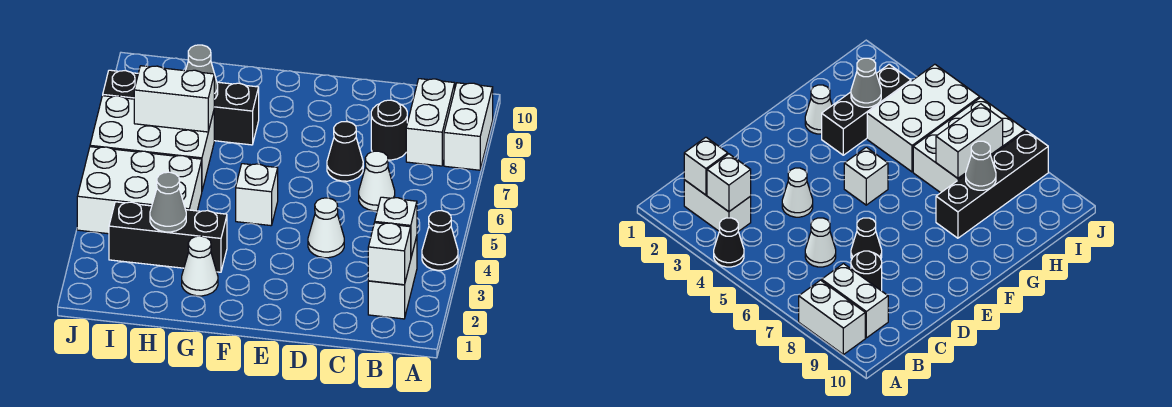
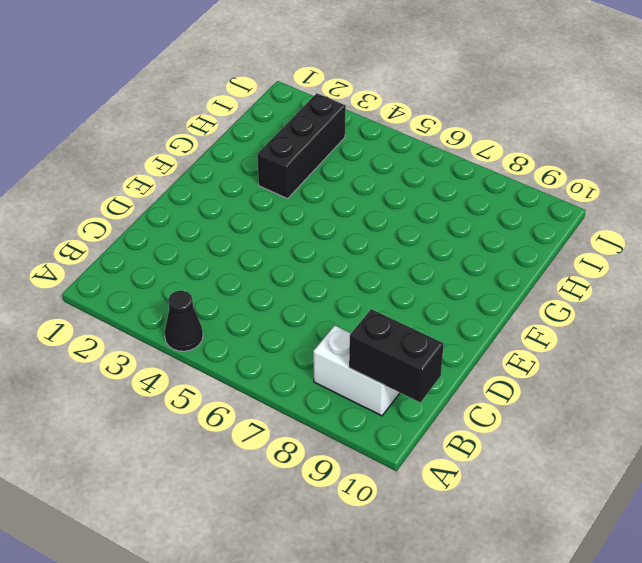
black 1x2 brick [349,309,444,403] -> none
none -> white 1x2 brick [444,83,493,170]
none -> white 1x2 brick [368,236,417,319]
none -> white 1x1 cone [359,151,395,211]

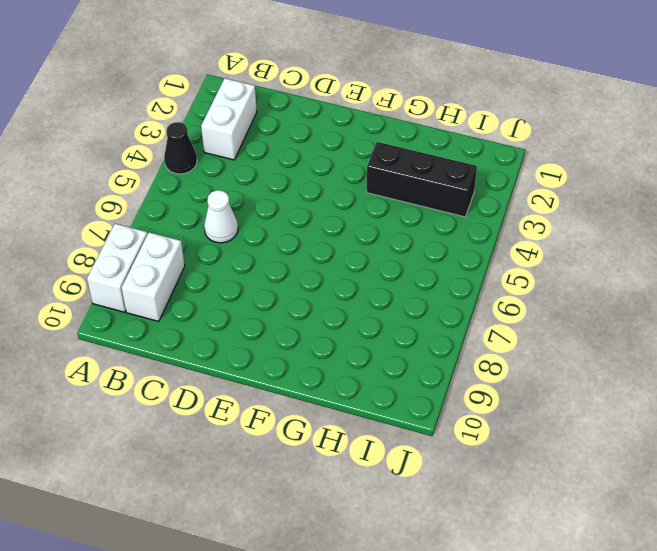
none -> black 1x1 round brick [371,100,407,160]
none -> white 1x1 cone [308,198,344,258]
none -> black 1x1 cone [327,122,363,181]

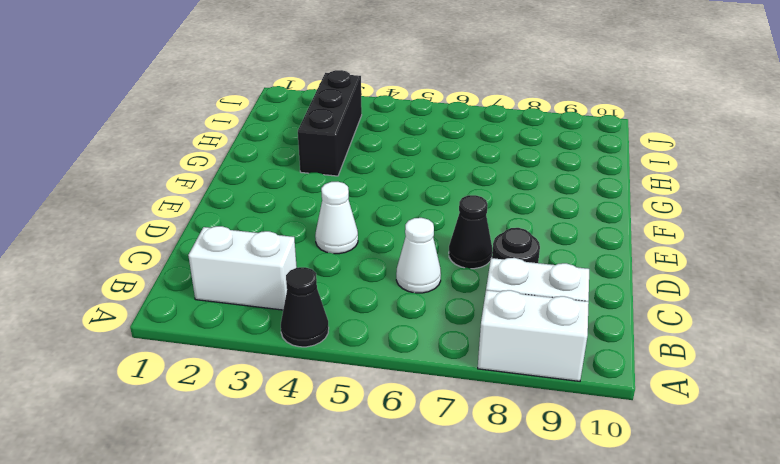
none -> white 1x1 brick [236,164,278,226]
none -> white 1x1 cone [182,236,218,296]
none -> black 1x4 brick [103,70,259,145]

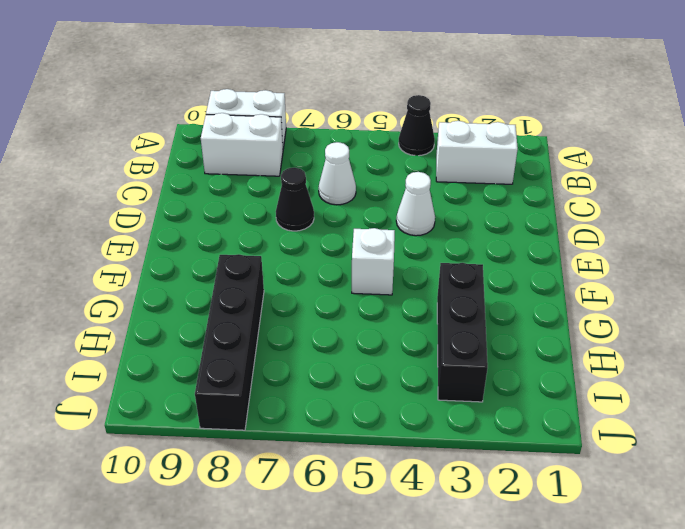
none -> black 1x1 round brick [371,100,407,160]
none -> white 1x1 cone [182,236,218,296]
none -> white 2x3 brick [77,147,202,234]

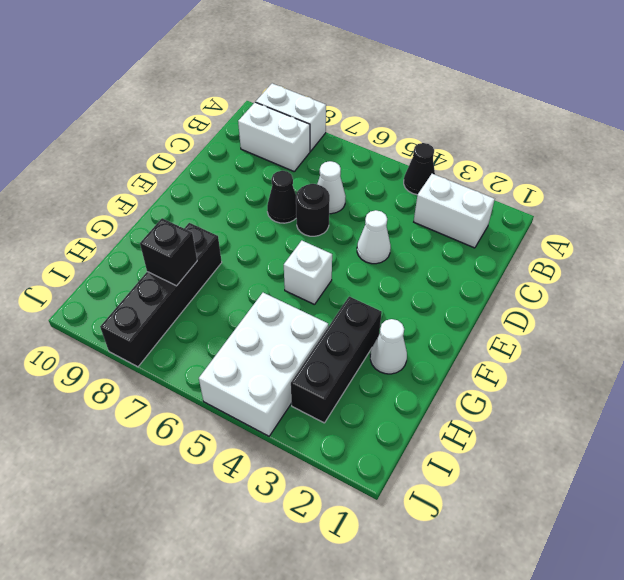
black 1x1 round brick [296,184,330,236] -> black 1x1 round brick moved to [371,100,407,160]
black 1x1 brick [140,218,197,286] -> grey 1x1 cone [186,45,218,99]
none -> white 2x3 brick [90,96,214,190]
none -> white 1x1 brick [368,223,411,285]
none -> white 1x1 brick [375,197,417,257]

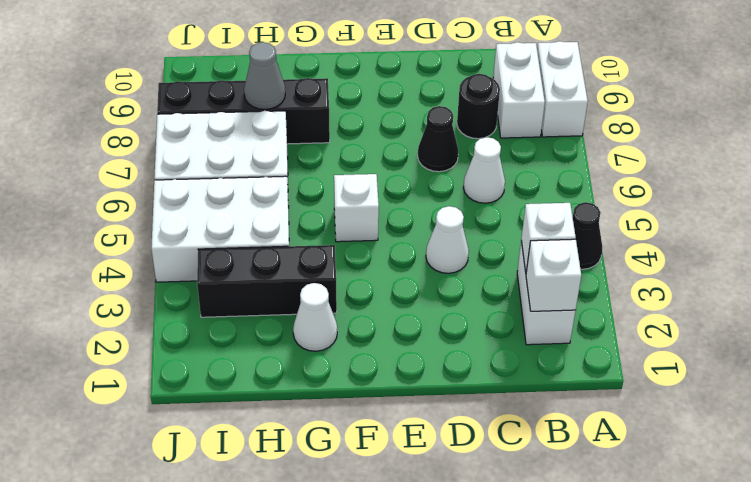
none -> grey 1x1 cone [150,172,186,232]
none -> white 1x2 brick [134,66,214,132]

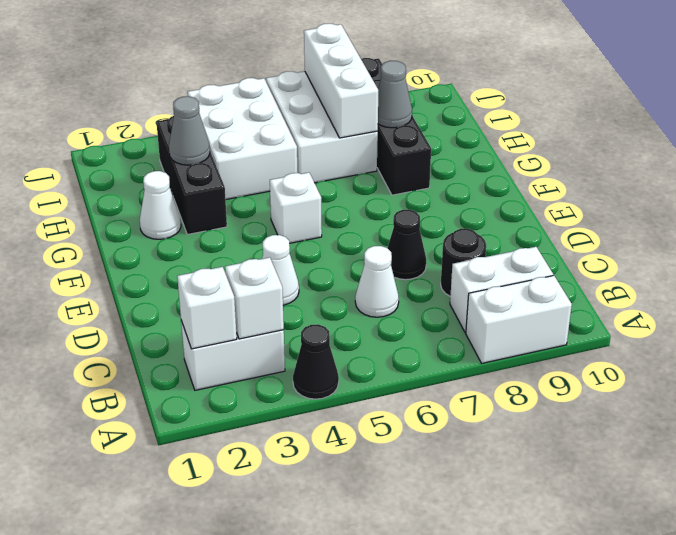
white 1x3 brick [304,24,378,138] -> white 1x2 brick [134,66,214,132]

